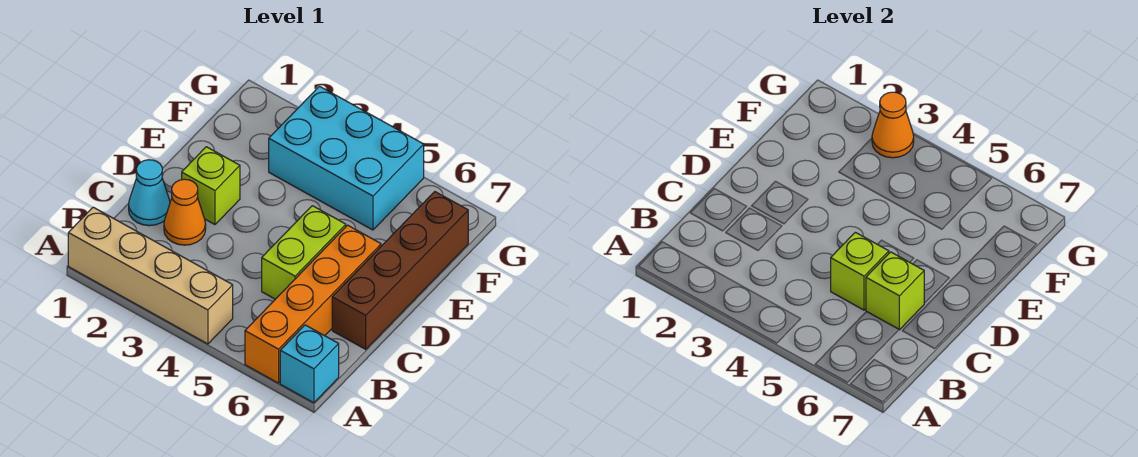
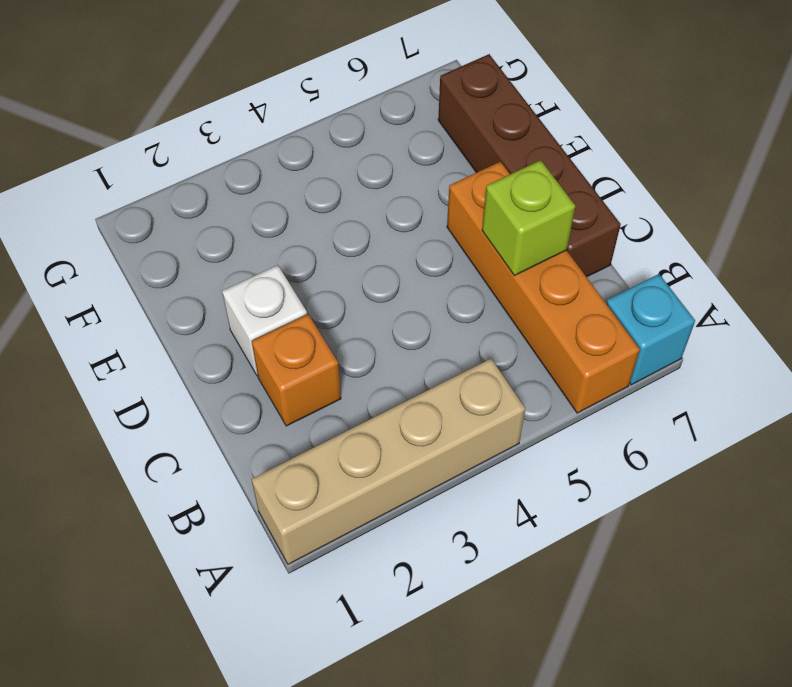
orange 1x1 brick [252,314,341,426] -> orange 1x1 cone [164,179,206,245]
white 1x1 brick [222,265,307,376] -> lime 1x1 brick [182,147,240,224]
none -> cyan 1x1 cone [129,160,170,226]
none -> lime 1x2 brick [262,206,346,299]
none -> cyan 2x3 brick [269,86,424,230]

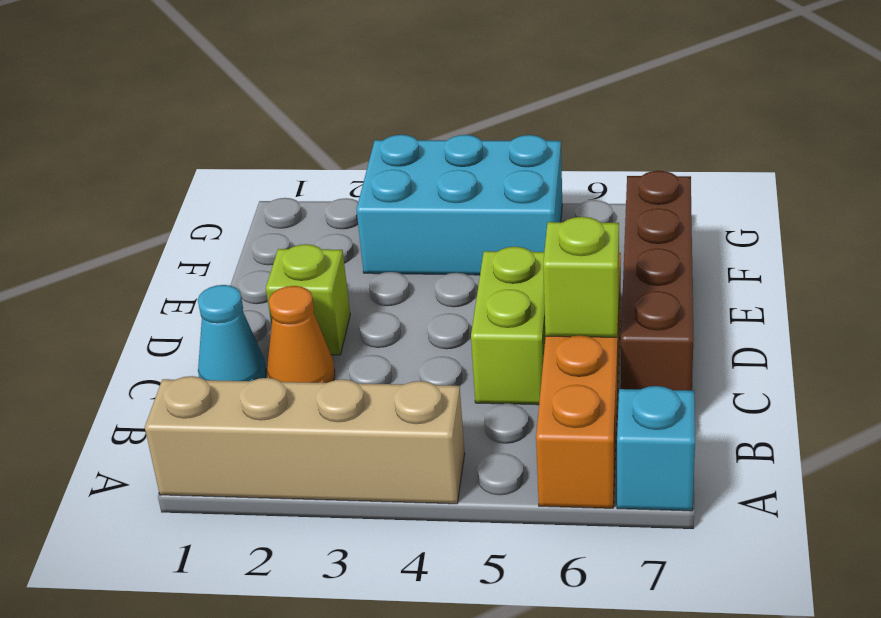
none -> lime 1x1 brick [831,232,889,310]
none -> orange 1x1 cone [872,92,914,158]

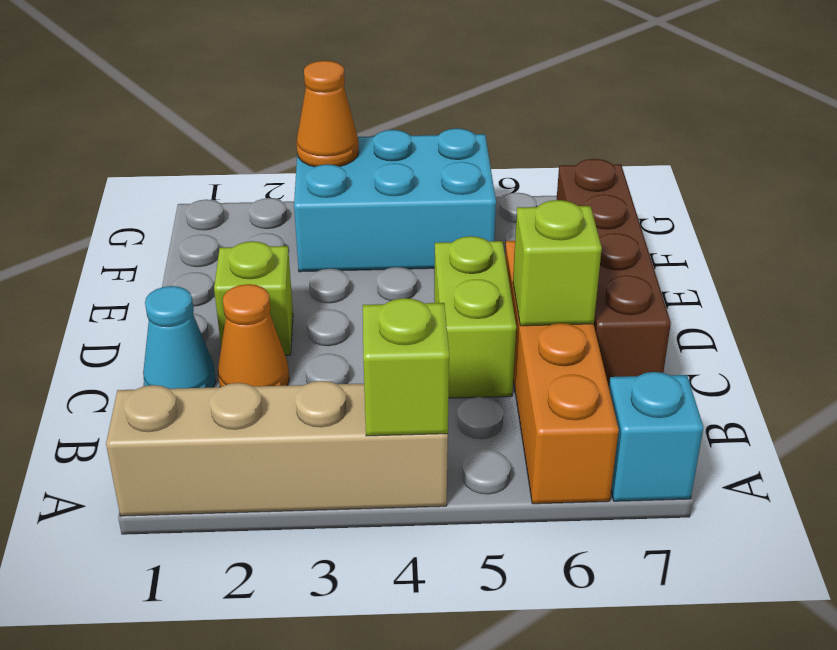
lime 1x1 brick [363,298,449,436] -> lime 1x1 brick moved to [831,232,889,310]

